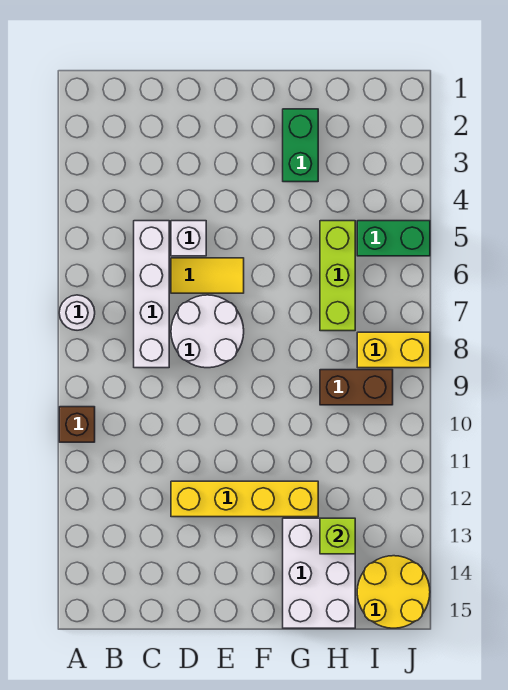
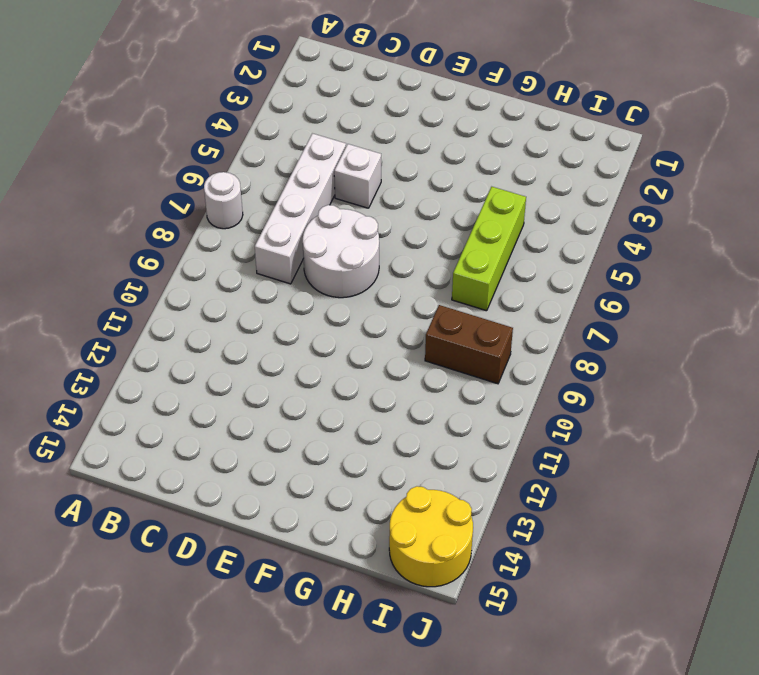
none -> brown 1x1 brick [59,407,95,442]
none -> yellow 1x2 tile [171,258,244,293]
none -> yellow 1x4 brick [171,481,318,517]

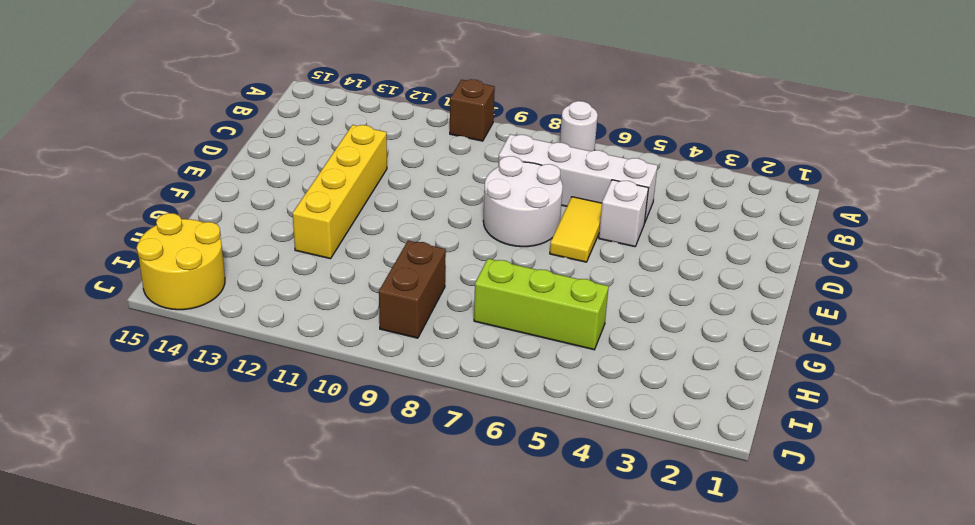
none -> green 1x2 brick [283,109,318,182]
none -> white 2x3 brick [283,518,355,628]
none -> green 1x2 brick [357,221,430,256]

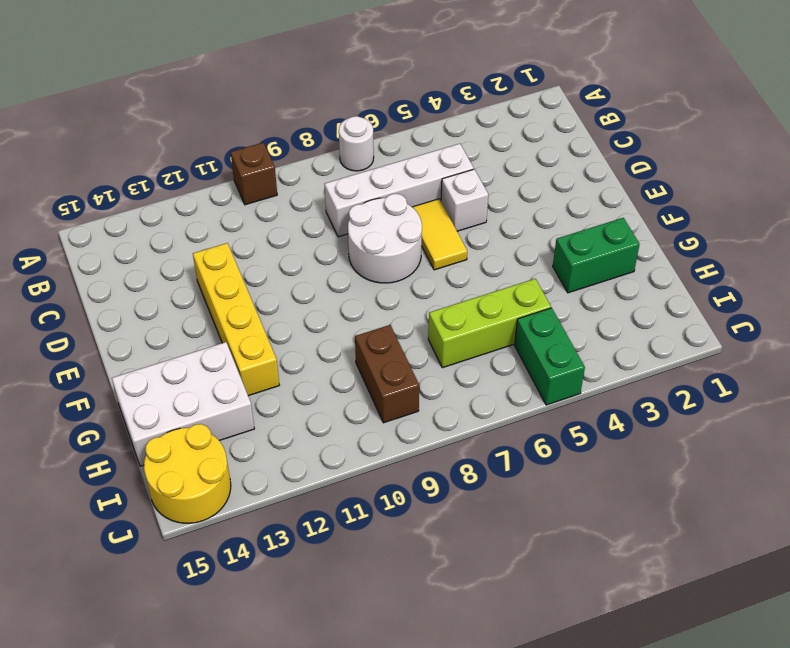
none -> yellow 1x2 brick [357,332,430,368]
none -> lime 1x1 brick [320,518,355,554]

